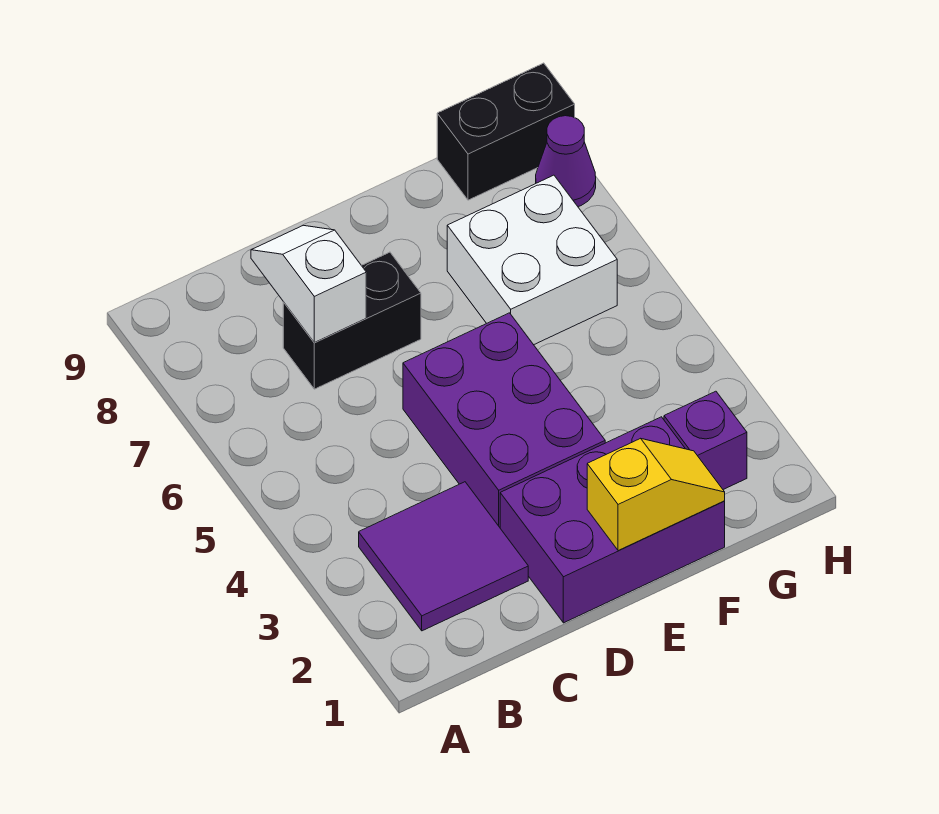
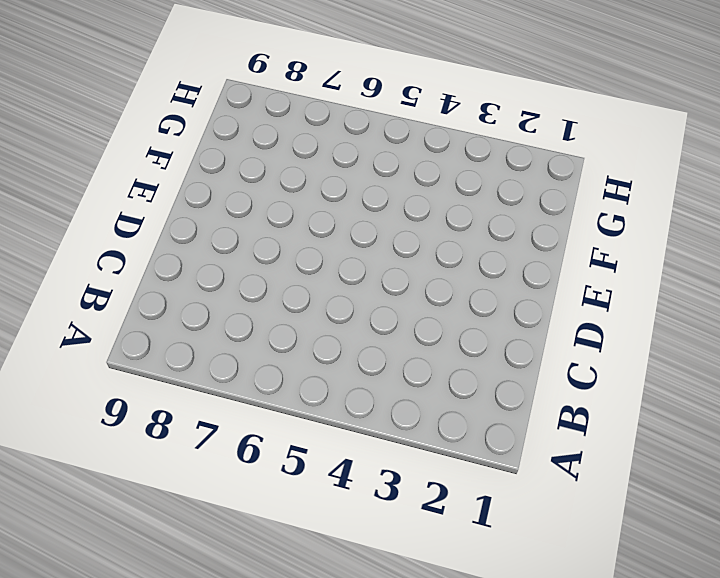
none -> purple 2x2 tile [359,482,528,631]
none -> black 1x2 brick [283,252,421,389]

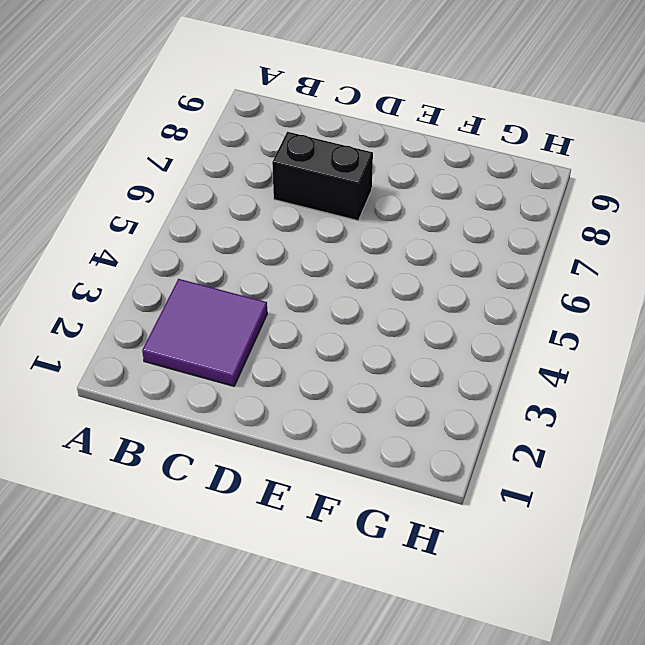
none -> purple 2x3 brick [500,417,725,623]
none -> purple 2x3 brick [403,313,605,527]

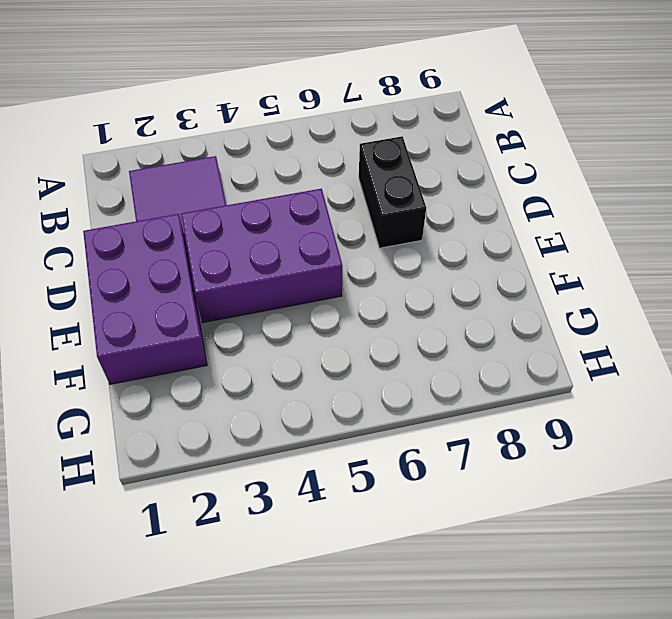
none -> white 2x2 brick [447,175,617,345]
none -> purple 1x1 brick [664,391,747,489]

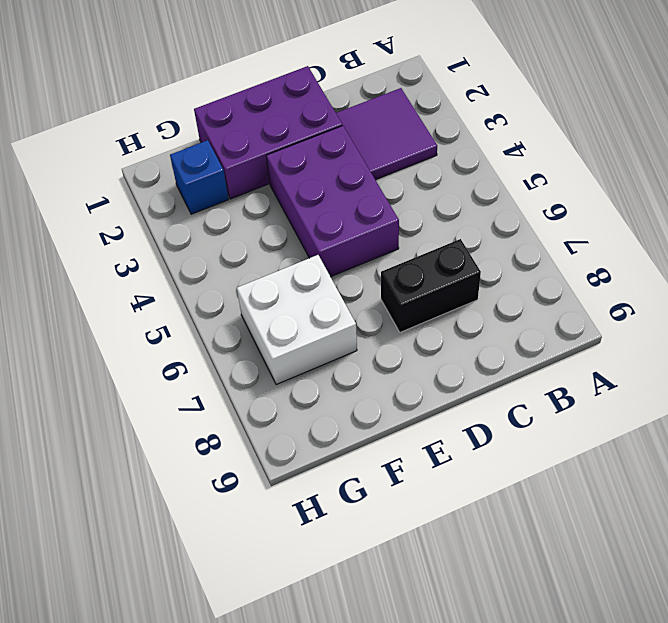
blue 1x1 brick [170,140,228,214] -> purple 1x1 brick [664,391,747,489]
none -> black 1x2 brick [437,63,575,200]
none -> purple 1x1 cone [536,116,596,207]

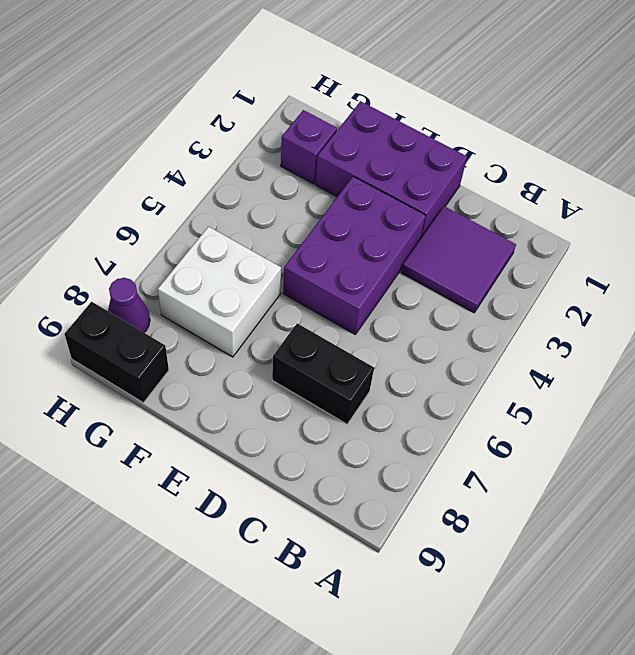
none -> white 1x2 slope [251,225,366,343]
none -> yellow 1x2 slope [587,438,725,551]

